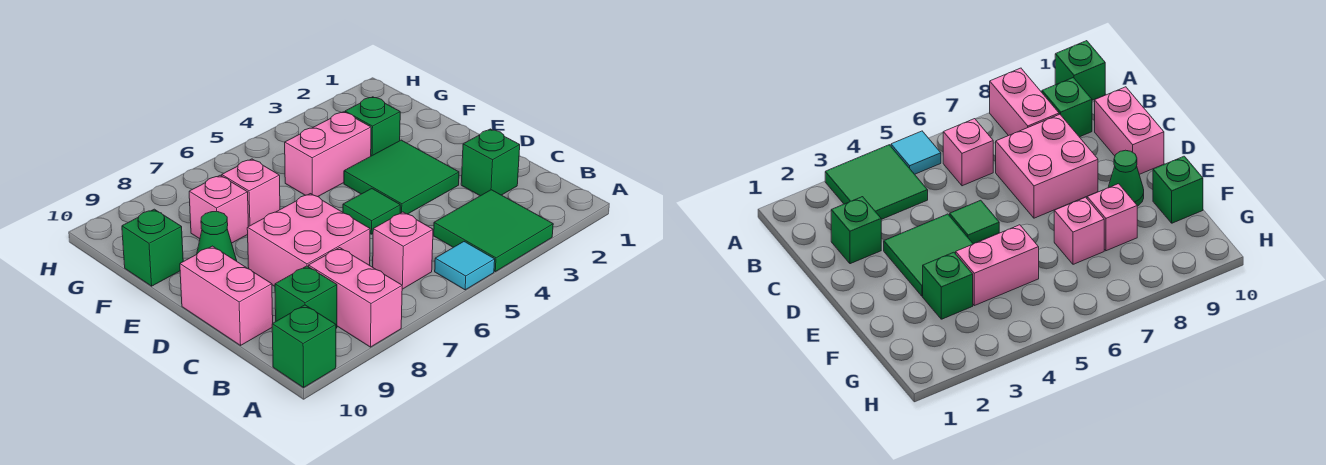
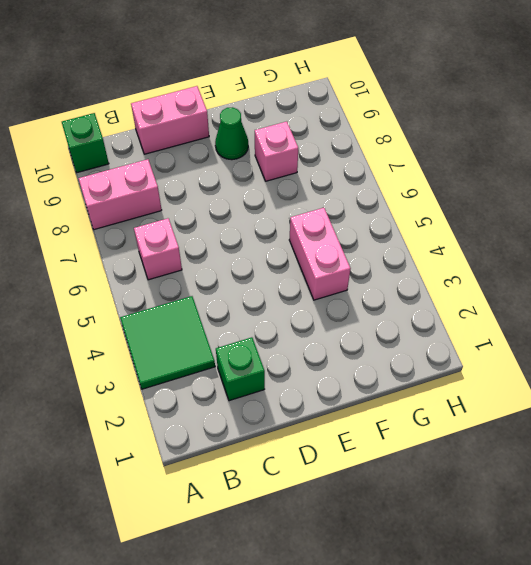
none -> cyan 1x1 tile [435,242,495,290]
none -> green 1x1 brick [275,266,337,328]
none -> pink 2x2 brick [247,194,370,286]

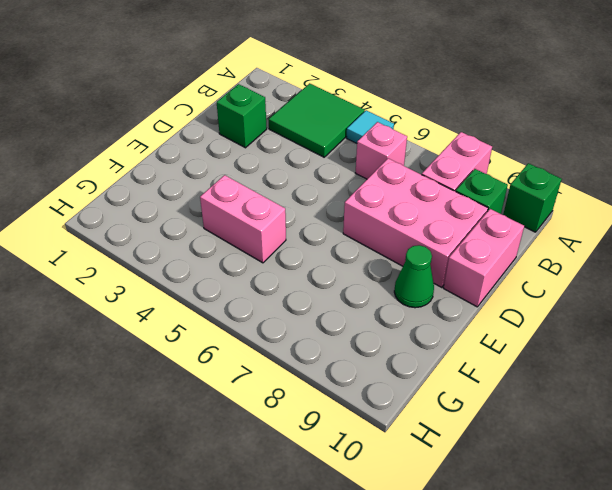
pink 2x3 brick [343,158,488,287] -> pink 2x2 brick [247,194,370,286]
none -> green 2x2 tile [344,140,459,214]
none -> green 1x1 tile [343,189,400,234]
none -> green 1x1 brick [345,97,400,156]

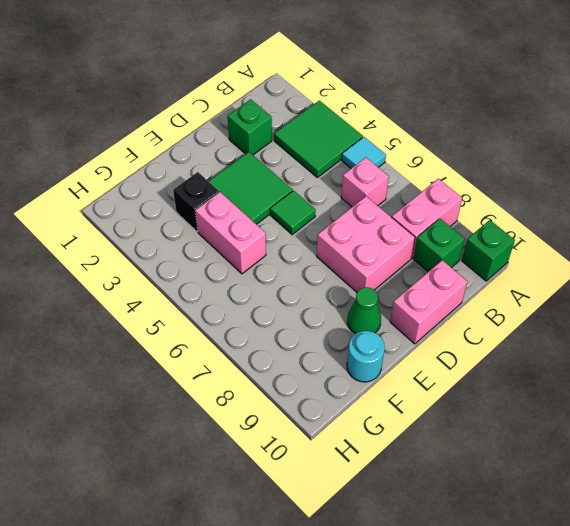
black 1x1 brick [173,172,219,232] -> green 1x1 brick [345,97,400,156]
cyan 1x1 round brick [347,331,385,382] -> green 1x1 brick [122,209,183,286]
none -> pink 1x1 brick [222,159,280,226]
none -> pink 1x1 brick [189,175,249,243]

